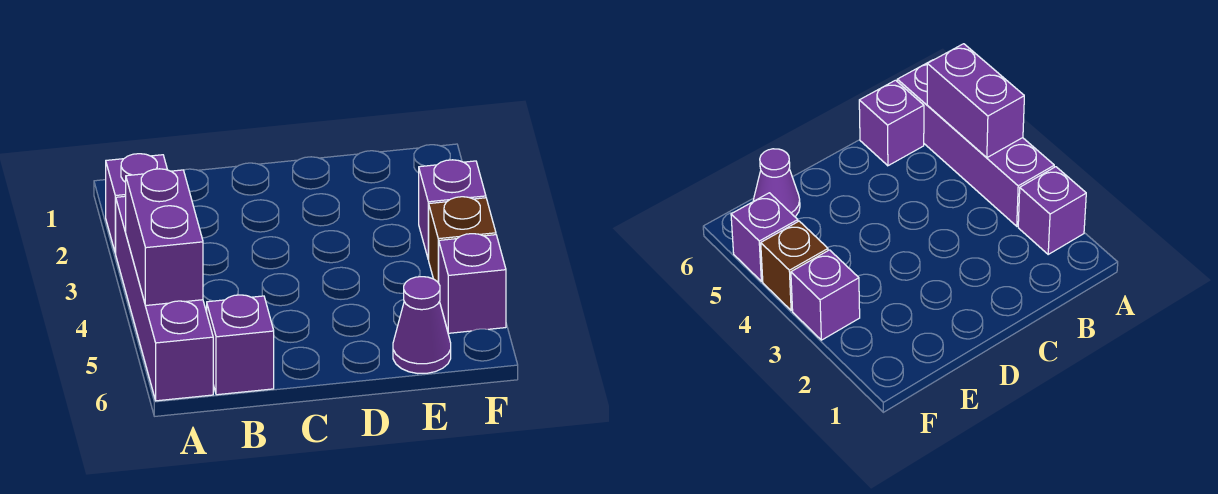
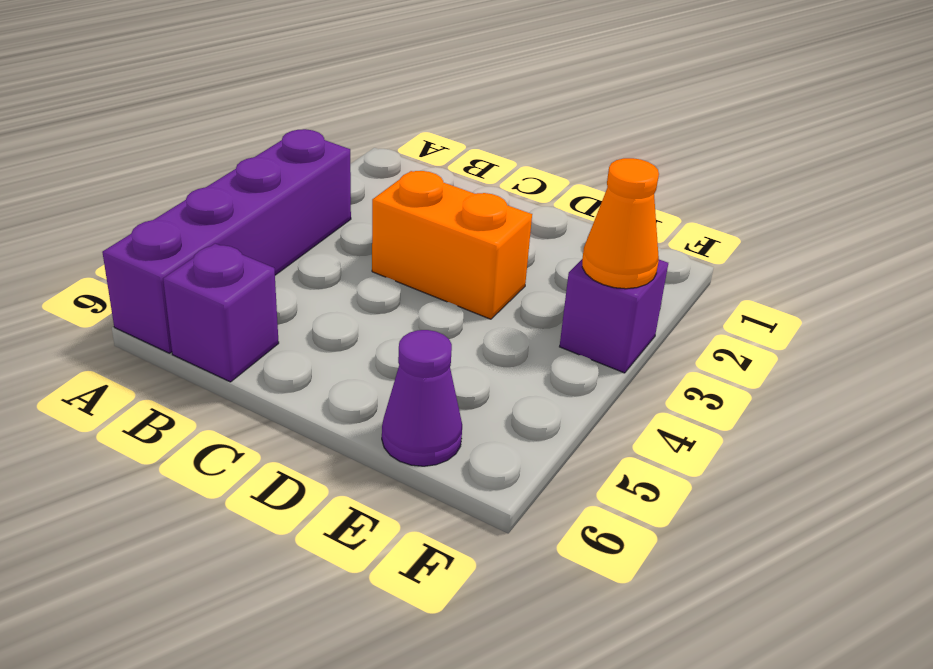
orange 1x2 brick [372,171,532,319] -> none
orange 1x1 cone [582,158,659,289] -> none
none -> purple 1x1 brick [106,154,167,253]
none -> brown 1x1 brick [428,197,496,283]

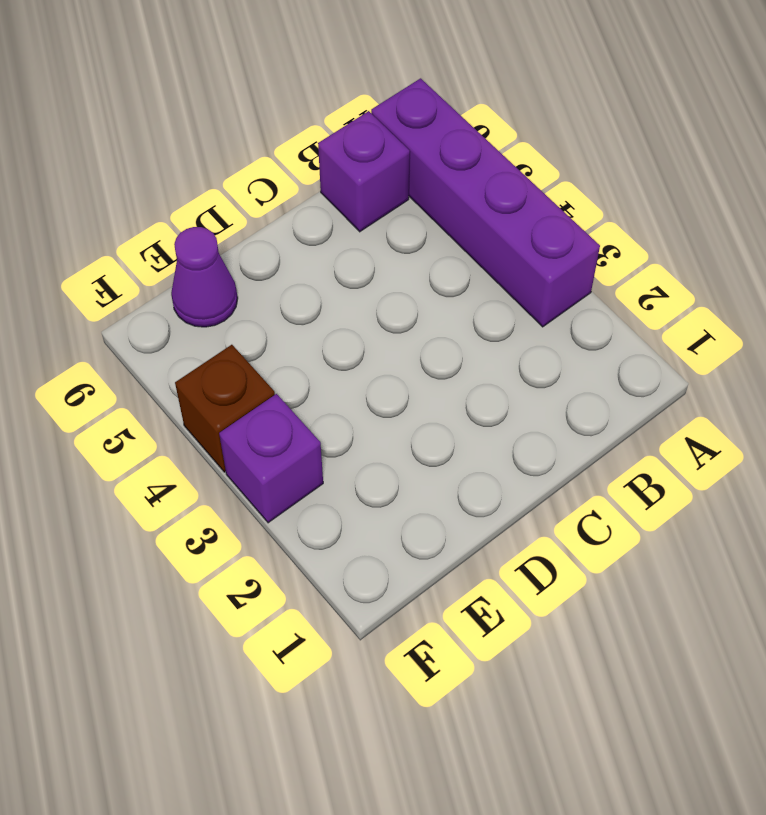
none -> purple 1x1 brick [106,154,167,253]
none -> purple 1x1 brick [439,234,506,333]

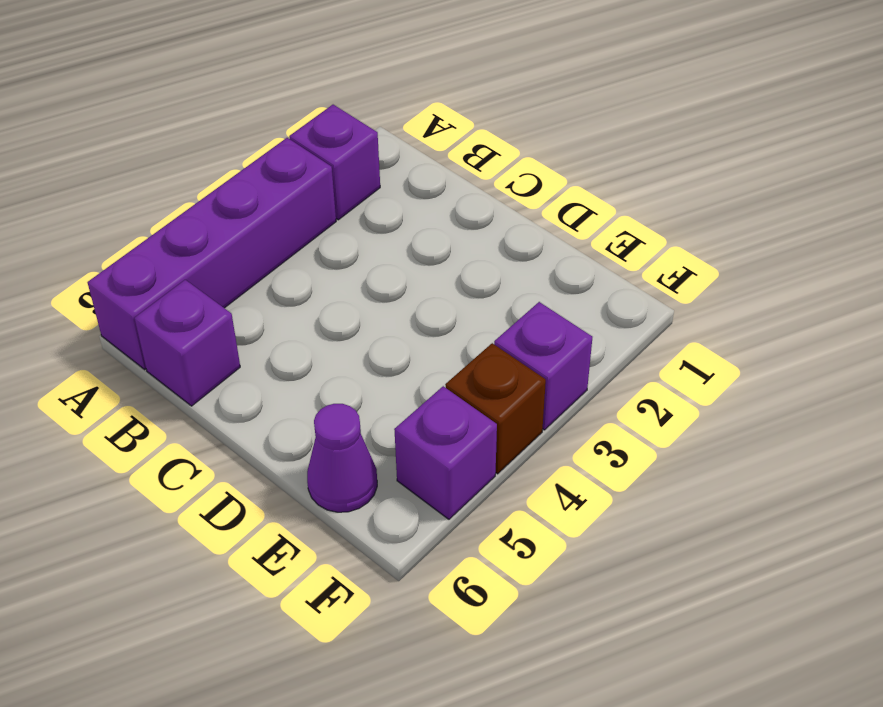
none -> purple 1x2 brick [126,169,203,306]

